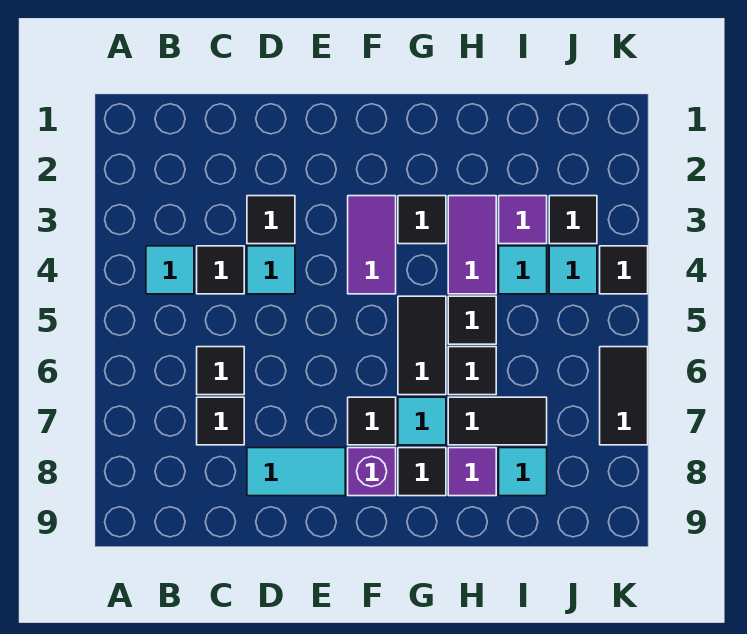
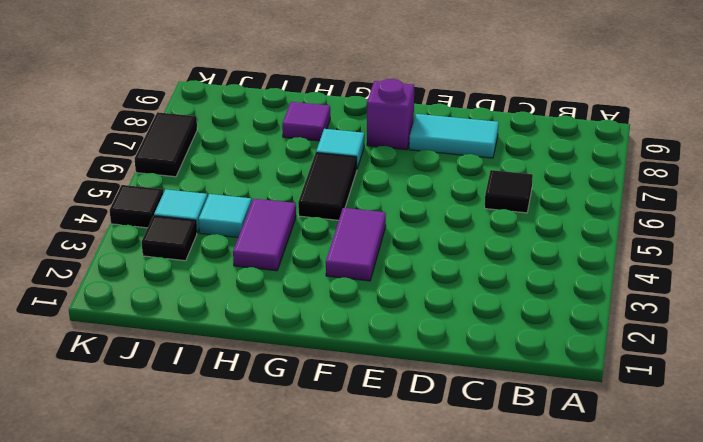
none -> cyan 1x1 tile [146,246,194,294]
none -> black 1x1 tile [197,246,244,294]
none -> black 1x1 tile [197,397,244,445]

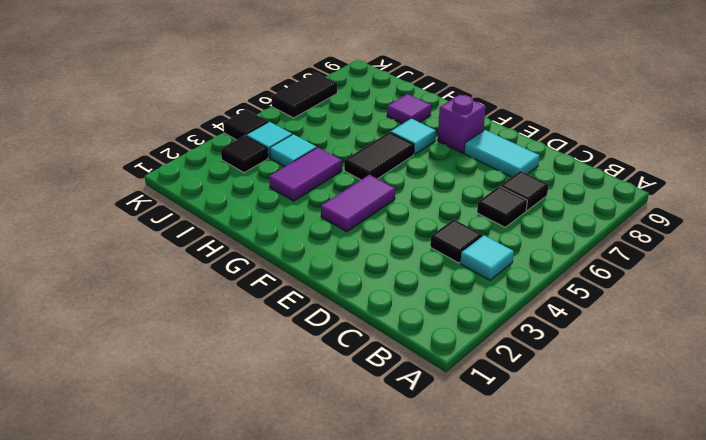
none -> black 1x1 tile [247,196,295,244]
none -> cyan 1x1 tile [247,246,295,294]
none -> black 1x1 tile [348,397,396,445]

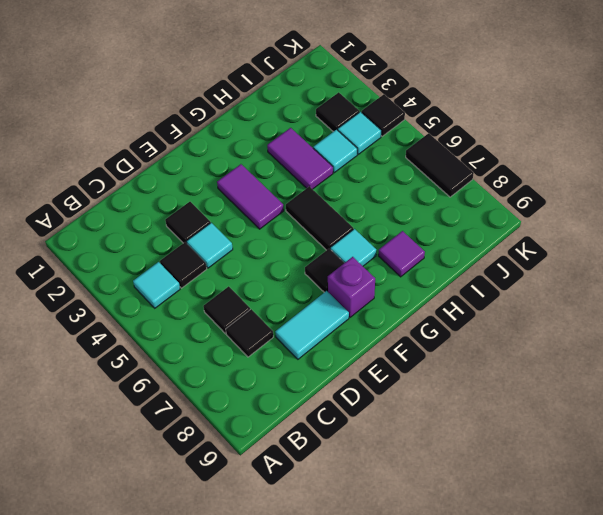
none -> black 1x1 tile [398,196,446,244]
none -> black 1x1 tile [398,448,446,496]
none -> black 1x1 tile [448,296,496,344]

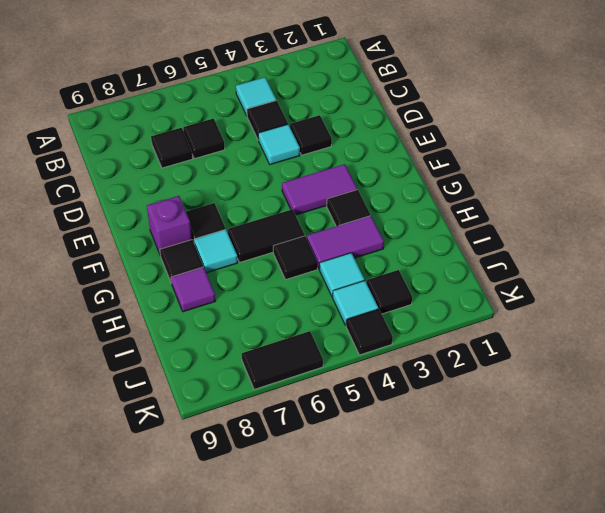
none -> cyan 1x2 tile [247,448,345,496]
none -> black 1x1 tile [448,347,496,395]
none -> black 1x2 tile [448,397,547,445]

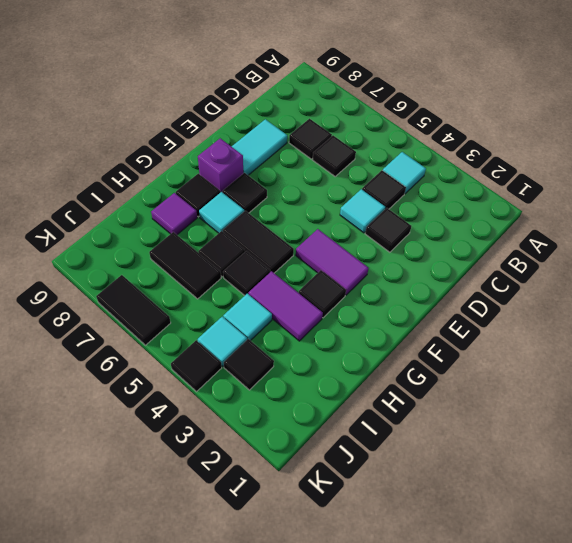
black 1x2 tile [149,232,221,299] -> black 1x2 tile turned to [448,397,547,445]
none -> purple 1x1 tile [499,196,547,244]
none -> cyan 1x1 tile [499,448,547,496]

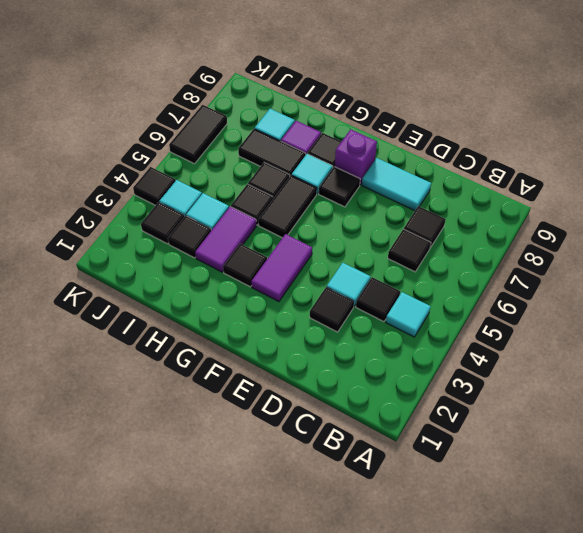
black 1x1 tile [168,216,211,258] -> purple 1x1 tile [499,196,547,244]

